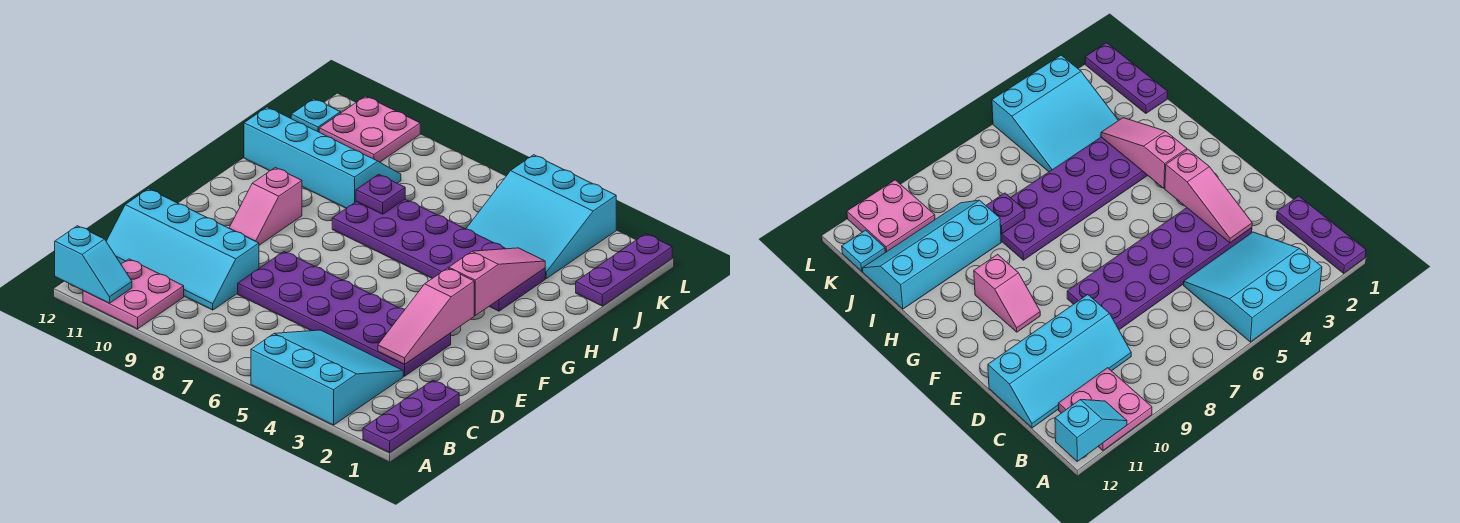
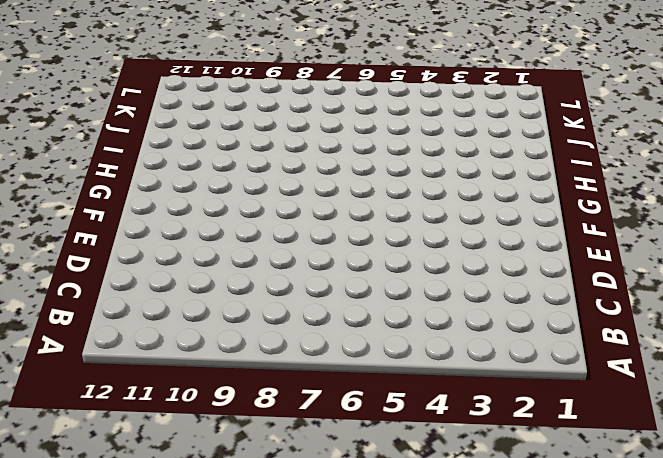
none -> purple 1x3 plate [363,380,459,453]
none -> cyan 3x3 slope [251,330,403,425]
none -> pink 2x2 plate [83,259,184,329]

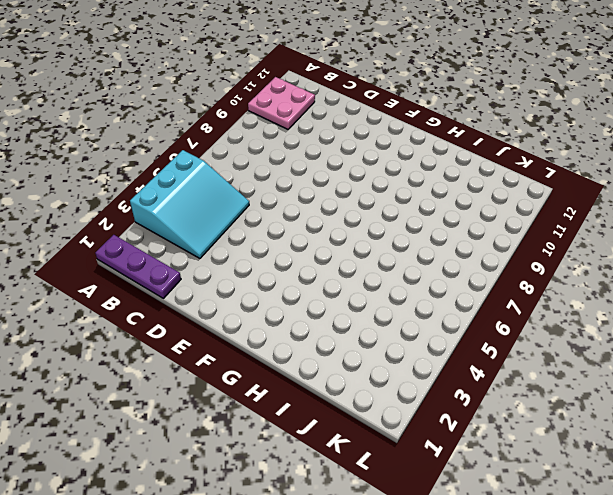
none -> cyan 2x4 slope [106,189,259,310]
none -> purple 2x6 plate [238,252,451,376]
none -> pink 1x2 slope [229,167,302,245]

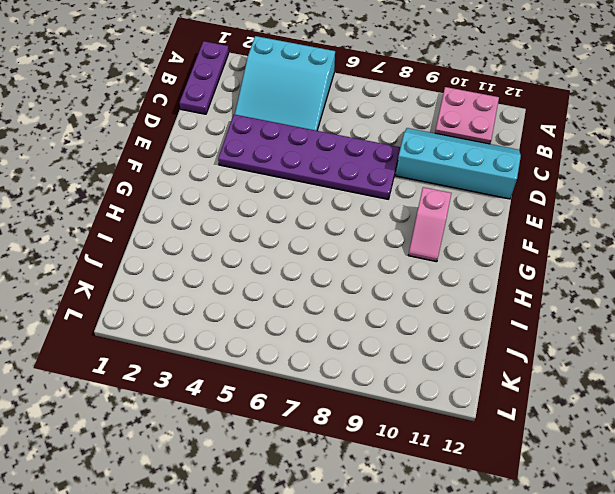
pink 1x2 slope [408,187,451,262] -> pink 1x2 slope turned to [229,167,302,245]
none -> purple 2x6 plate [332,199,545,311]
none -> cyan 2x4 slope [244,107,401,208]
none -> purple 1x3 plate [576,234,672,306]

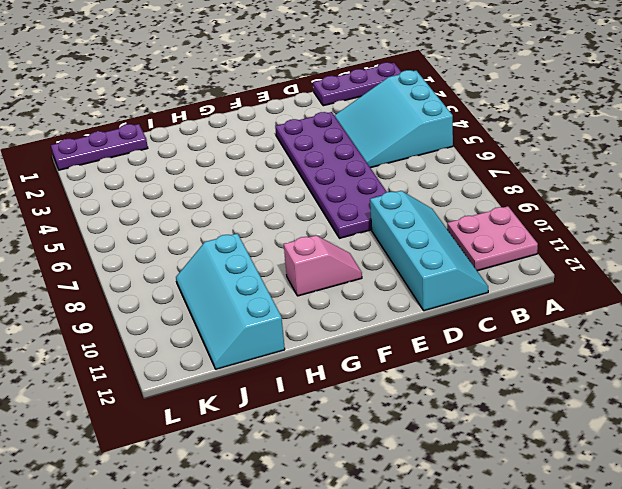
none -> purple 2x6 plate [332,199,545,311]
none -> cyan 3x3 slope [466,155,616,279]
none -> pink 2x2 plate [319,96,420,162]

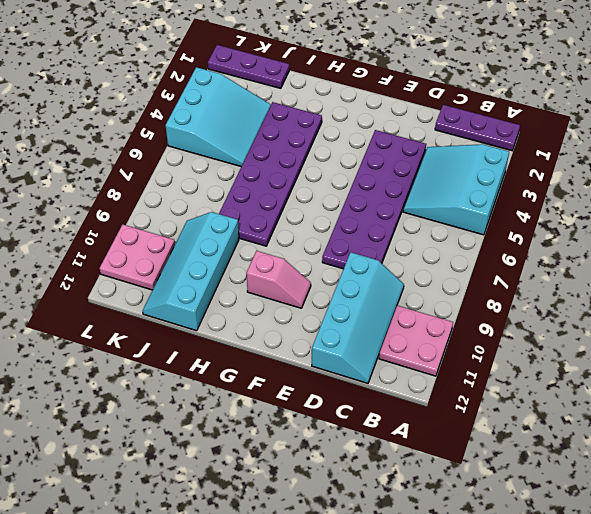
none -> cyan 1x1 plate [291,99,341,132]
none -> cyan 1x2 slope [55,226,132,303]
none -> pink 1x3 slope [378,268,474,365]

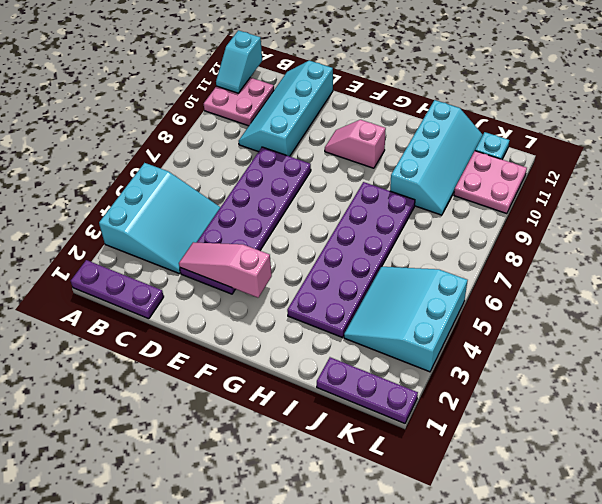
none -> pink 1x3 slope [449,248,545,315]
none -> purple 1x1 plate [356,174,405,214]

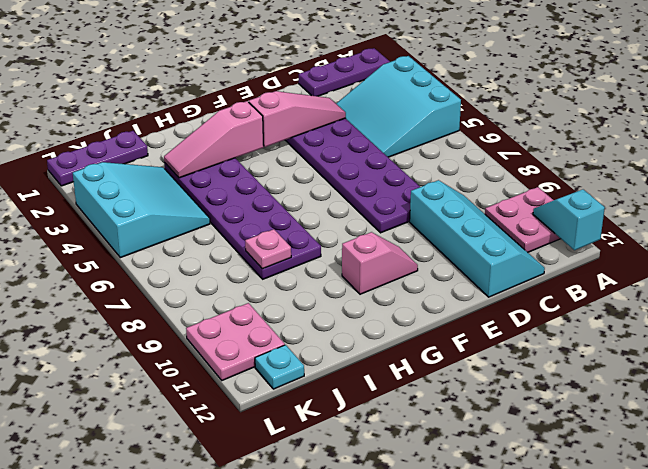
pink 1x1 plate [245,229,291,269] -> purple 1x1 plate [356,174,405,214]
none -> cyan 2x4 slope [244,107,401,208]

